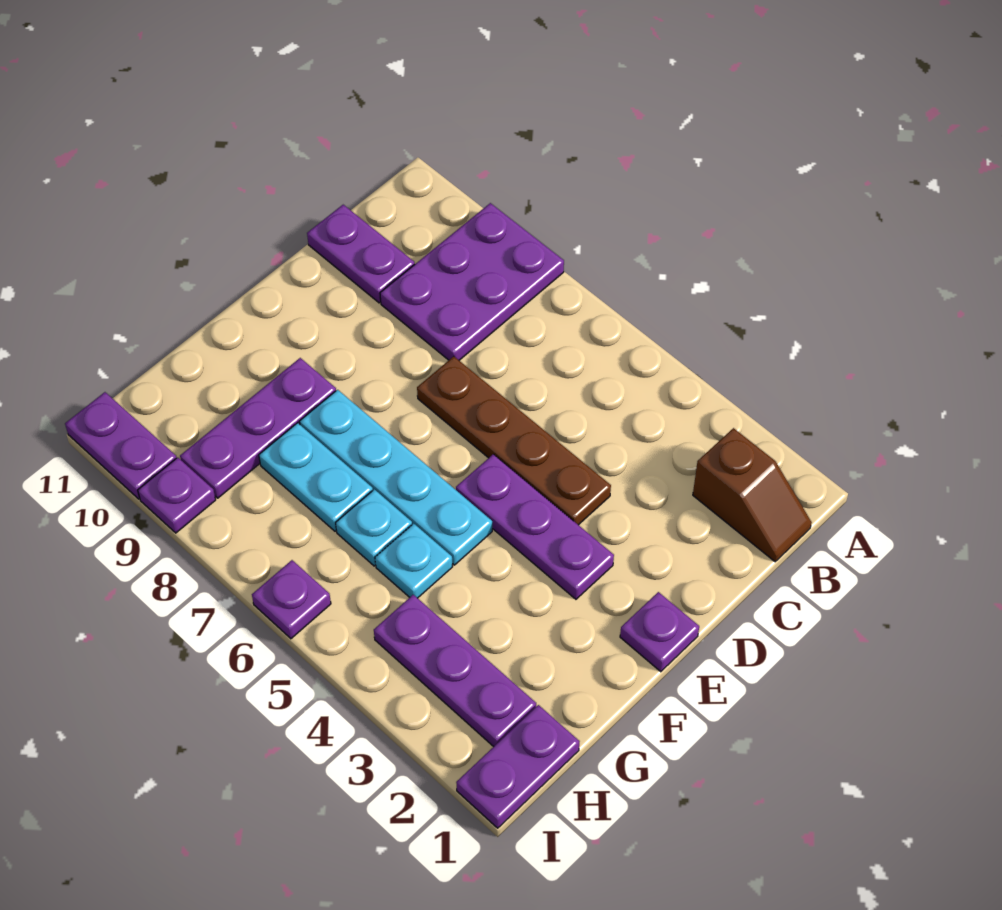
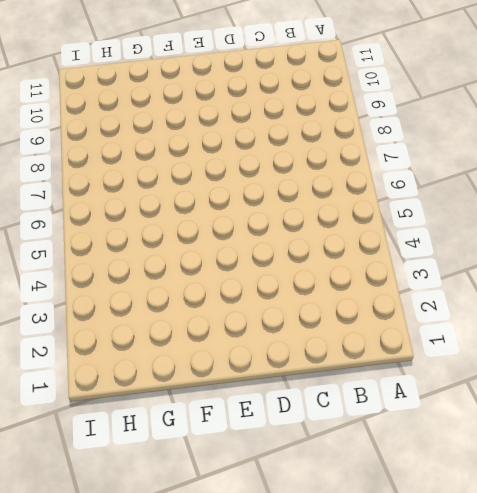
none -> purple 2x3 plate [380,203,564,360]
none -> brown 1x2 slope [693,428,812,562]
none -> purple 1x2 plate [307,205,415,303]

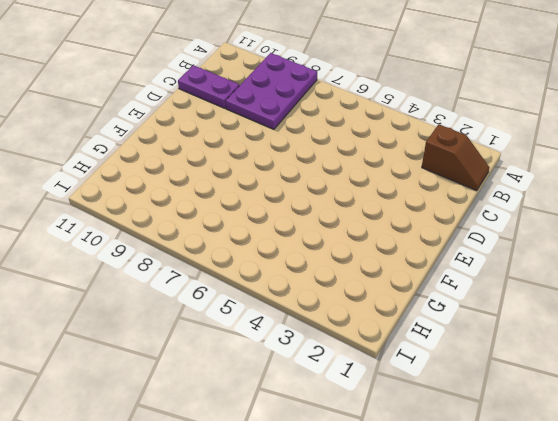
none -> brown 1x4 plate [417,356,611,525]
none -> purple 1x1 plate [620,592,699,672]
none -> purple 1x3 plate [456,454,614,599]

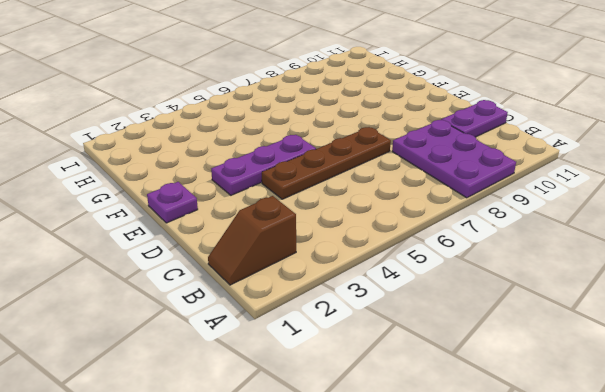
none -> cyan 1x4 plate [300,390,492,565]
none -> purple 1x3 plate [180,358,336,498]
none -> cyan 1x1 plate [375,524,453,598]

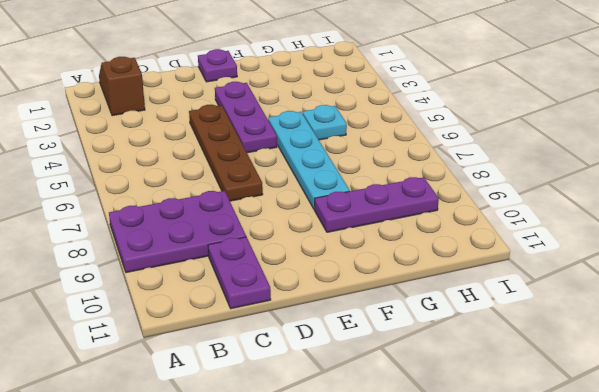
none -> cyan 1x1 plate [336,489,412,566]
none -> cyan 1x2 plate [259,423,373,531]
none -> purple 1x2 plate [456,705,580,828]

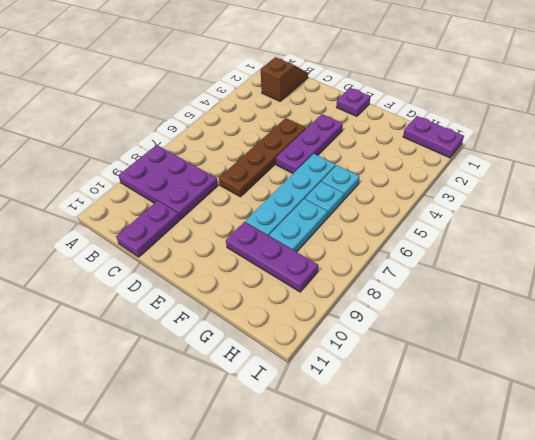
none -> purple 1x3 plate [374,595,536,747]
none -> purple 1x1 plate [252,560,331,639]
none -> purple 1x1 plate [138,458,216,533]

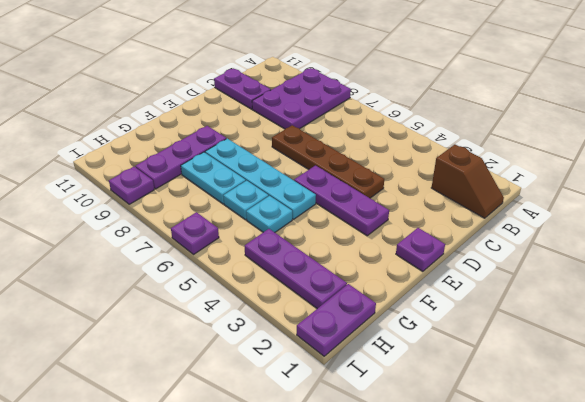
none -> purple 1x2 plate [65,392,176,499]

